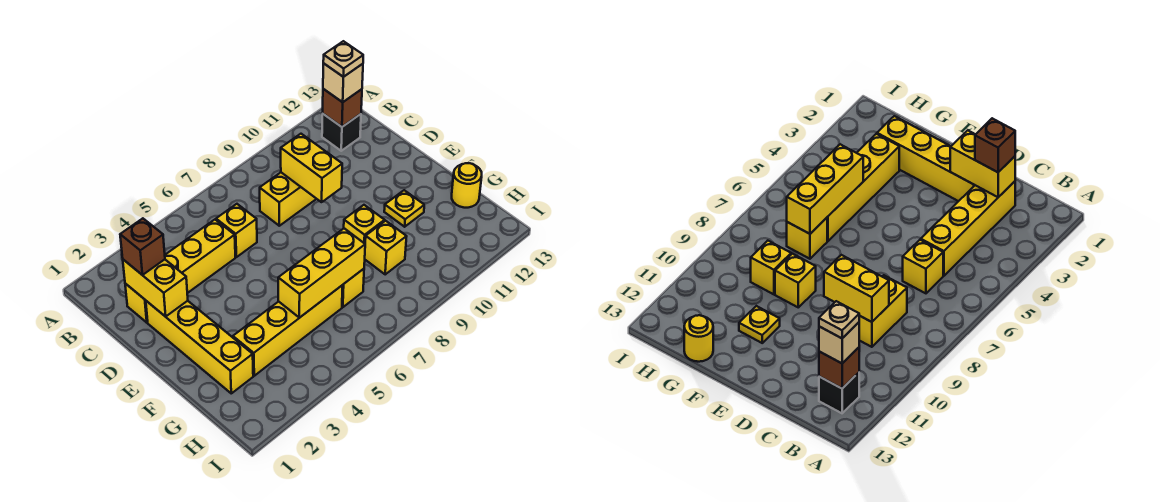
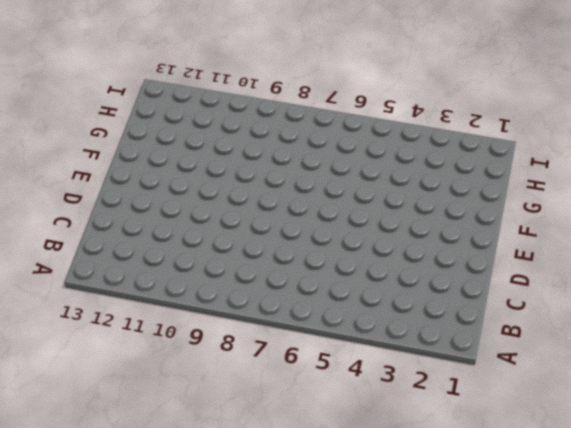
none -> black 1x1 brick [322,114,361,151]
none -> yellow 1x4 brick [125,220,235,323]
none -> yellow 1x1 brick [216,204,257,257]

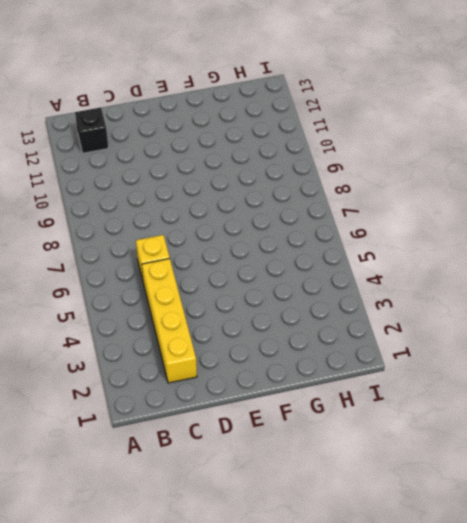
none -> yellow 1x2 brick [260,173,316,226]
none -> yellow 1x4 brick [146,301,253,393]
none -> yellow 1x1 brick [344,205,385,244]

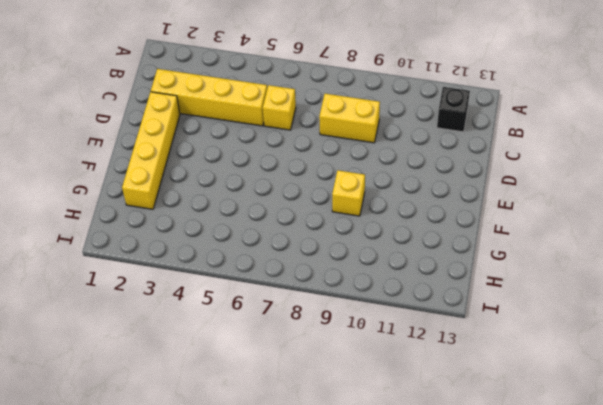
none -> yellow 1x1 plate [384,190,424,227]
none -> yellow 1x4 brick [233,285,343,376]
none -> yellow 1x1 brick [342,269,364,307]

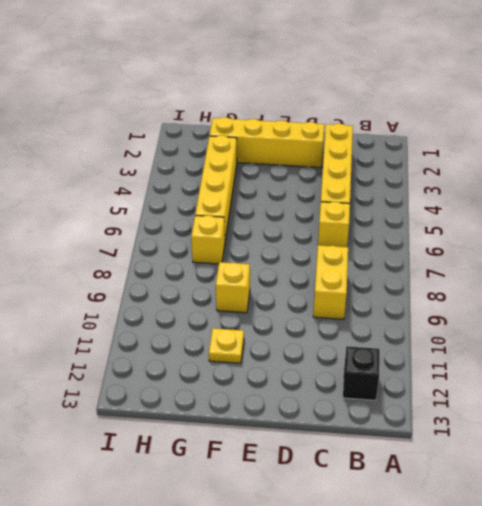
none -> yellow 1x1 brick [365,221,407,274]
none -> yellow 1x1 round brick [452,163,482,208]
none -> brown 1x1 brick [323,89,362,127]

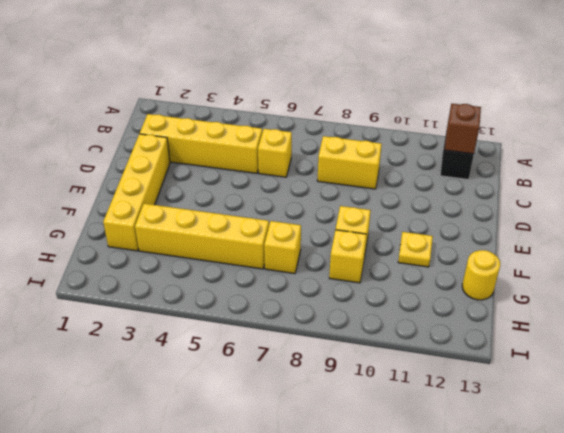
none -> yellow 1x2 brick [123,260,188,317]
none -> yellow 1x2 brick [281,134,342,202]
none -> yellow 1x3 brick [278,228,365,318]

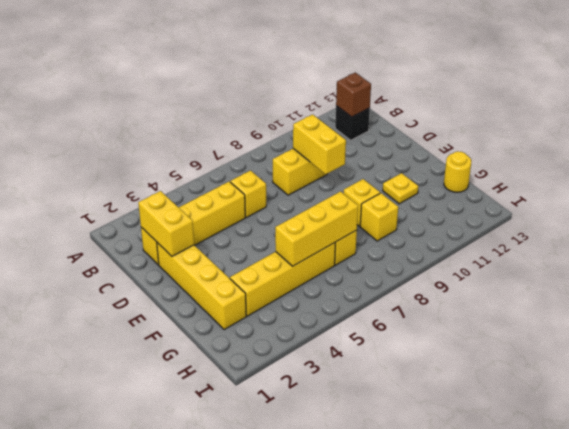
none -> tan 1x1 brick [323,64,363,102]
none -> brown 1x1 brick [120,218,165,275]
none -> tan 1x1 plate [323,41,363,77]

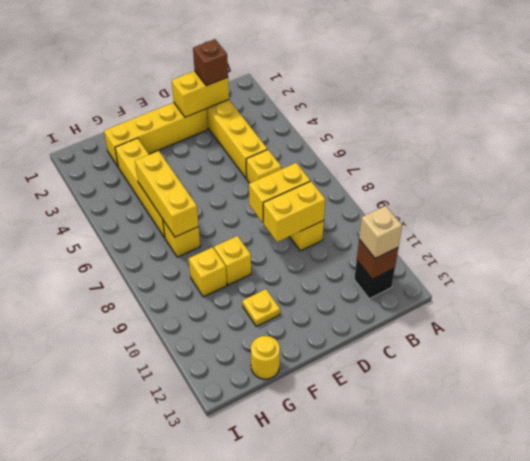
yellow 1x2 brick [249,163,310,222] -> none
none -> tan 1x1 plate [323,41,363,77]

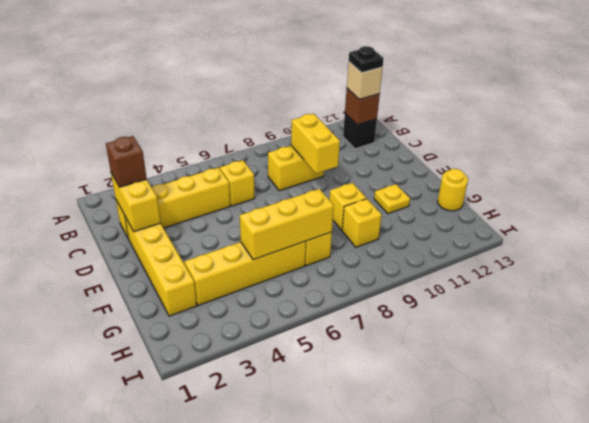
black 1x1 plate [349,46,384,73] -> tan 1x1 plate [323,41,363,77]

